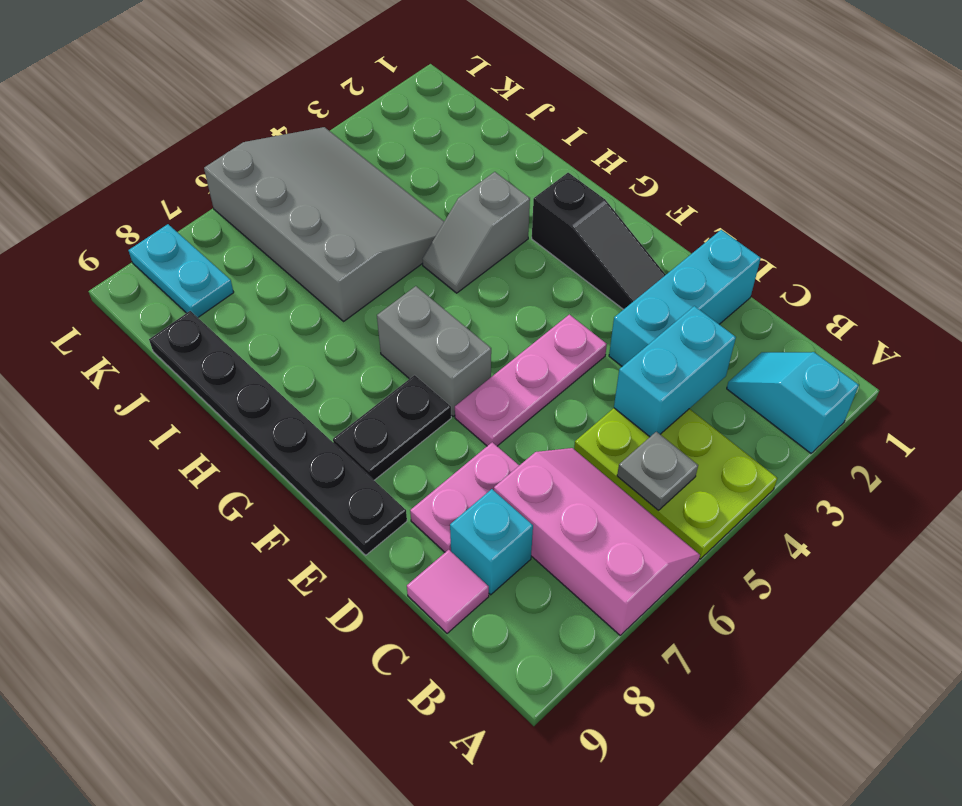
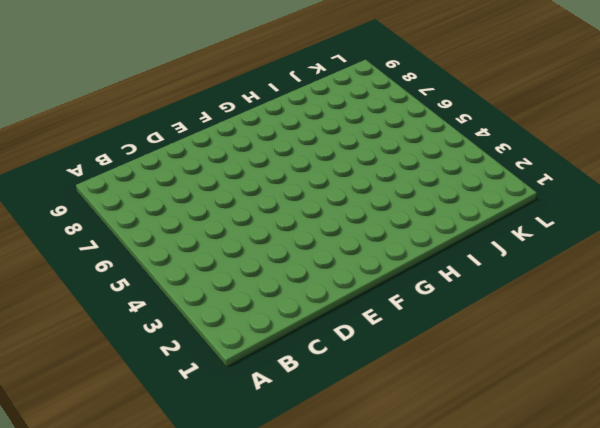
none -> cyan 1x2 slope [727,352,859,453]
none -> lime 2x3 plate [574,408,777,559]
none -> pink 2x3 slope [494,448,700,635]

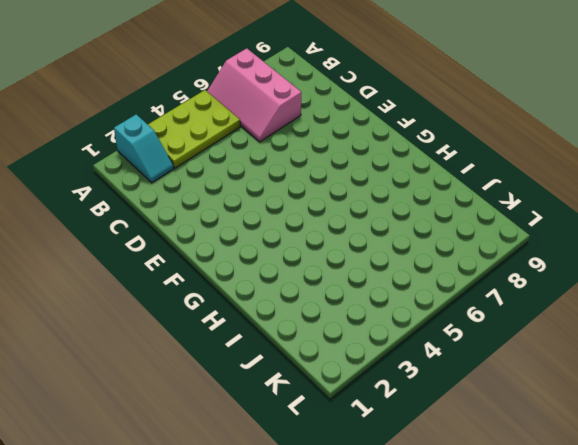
lime 2x3 plate [148,90,240,168] -> lime 2x3 plate turned to [574,408,777,559]
none -> cyan 1x1 brick [450,489,533,595]
none -> pink 1x1 tile [407,550,489,633]
none -> cyan 1x3 brick [609,230,761,366]

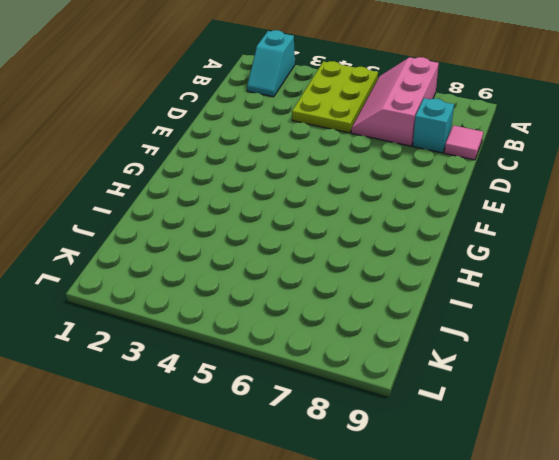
none -> cyan 1x3 brick [609,230,761,366]
none -> pink 1x2 plate [410,442,519,552]
none -> black 1x3 slope [532,173,666,310]

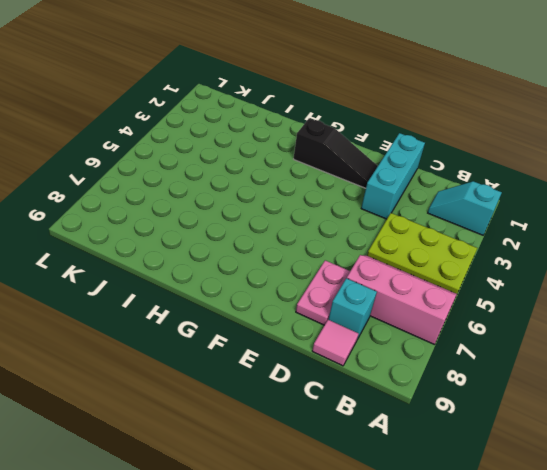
none -> pink 1x3 plate [455,314,607,446]
none -> black 1x6 plate [149,311,407,555]
none -> grey 1x2 brick [377,286,491,416]

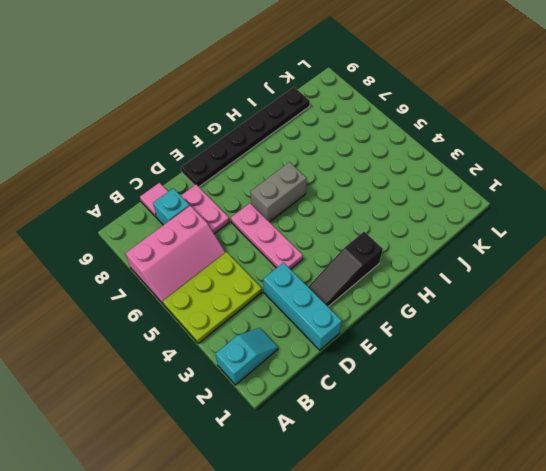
none -> black 1x2 plate [333,375,451,480]
none -> grey 1x2 slope [422,172,530,293]
none -> grey 3x4 slope [204,127,444,321]

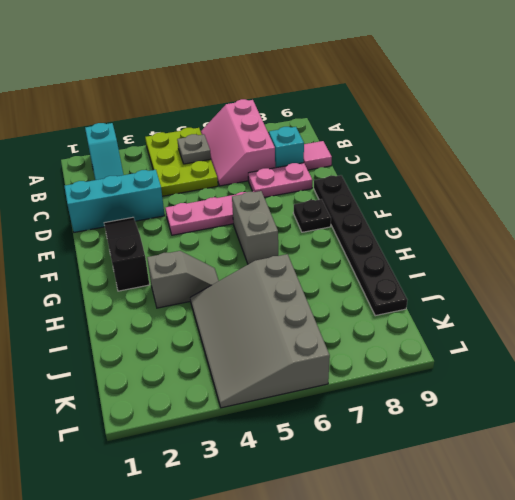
black 1x1 plate [293,199,331,232] -> black 1x2 plate [333,375,451,480]
none -> cyan 1x2 plate [129,224,234,317]
none -> cyan 1x2 brick [614,306,736,437]

